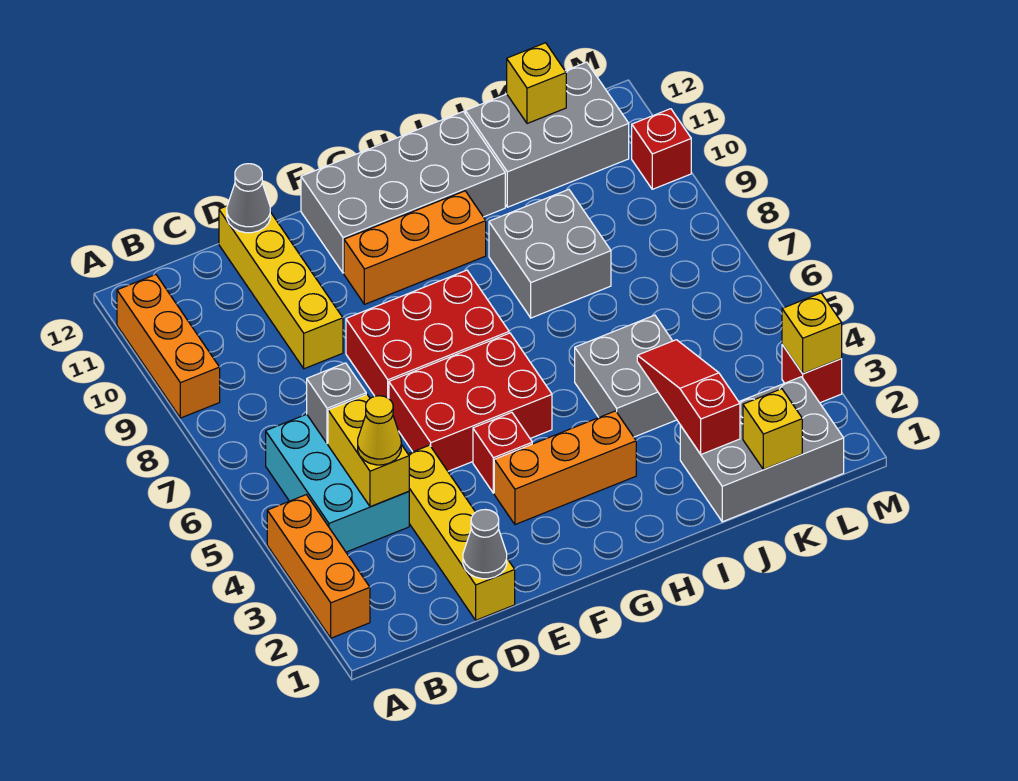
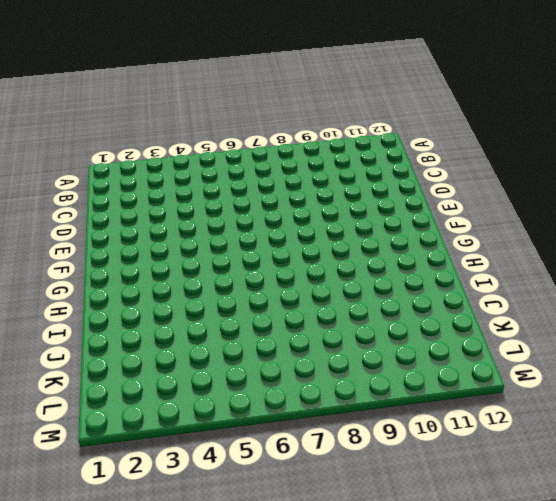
none -> orange 1x3 brick [267,495,370,638]
none -> orange 1x3 brick [117,275,220,418]
none -> cyan 2x3 brick [266,414,409,552]

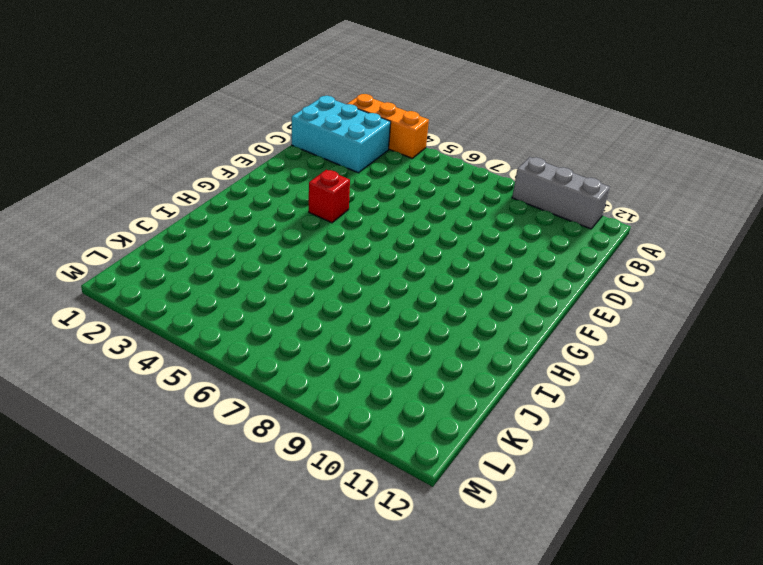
grey 1x3 brick [512,157,610,229] -> orange 1x3 brick [117,275,220,418]
cyan 2x3 brick [292,96,391,173] -> cyan 2x3 brick moved to [266,414,409,552]
none -> yellow 1x4 brick [408,445,515,620]
none -> yellow 1x4 brick [219,206,343,369]
none -> red 2x3 brick [389,333,552,471]

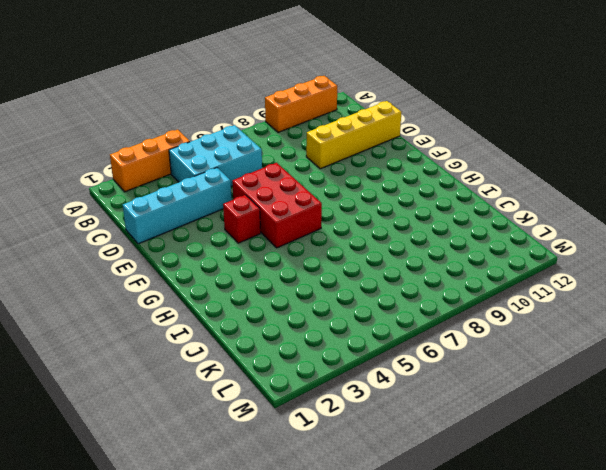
cyan 1x4 brick [123,168,232,244] -> yellow 1x4 brick [408,445,515,620]
none -> red 2x3 brick [346,270,509,398]
none -> orange 1x3 brick [494,411,636,525]
none -> orange 1x3 brick [344,191,486,304]

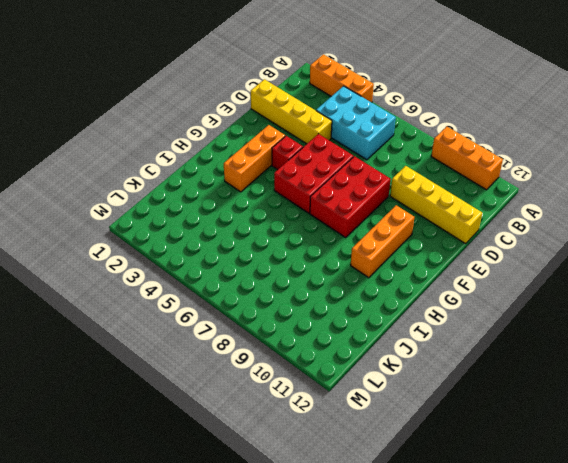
none -> grey 2x4 brick [301,111,505,273]
none -> grey 2x2 brick [575,315,677,437]
none -> grey 2x2 brick [489,189,611,318]

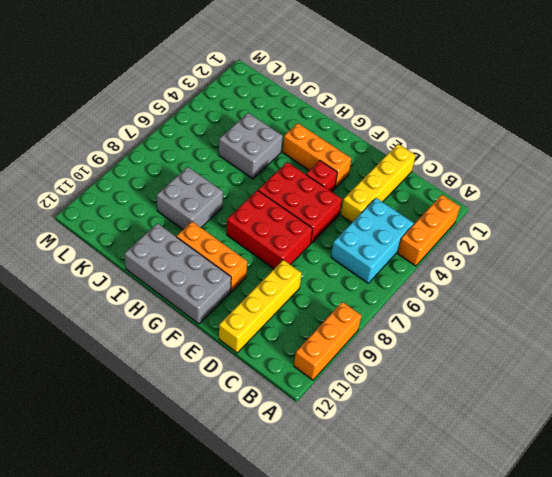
none -> grey 2x3 brick [680,377,844,522]
none -> grey 2x3 brick [466,62,629,207]
none -> red 1x1 brick [782,345,842,403]

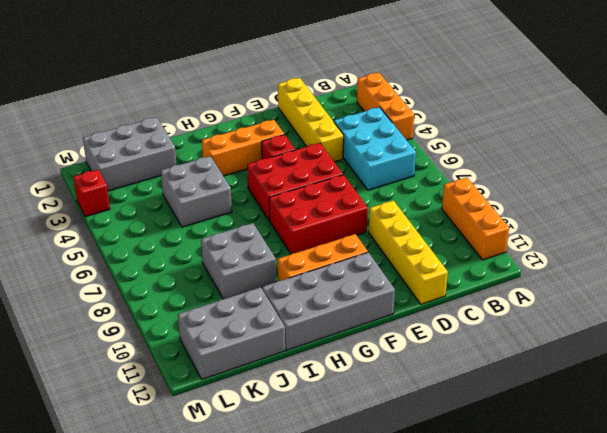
none -> red 1x1 brick [632,109,691,189]
none -> yellow 1x2 brick [328,394,409,507]
none -> grey 1x1 brick [307,363,366,444]

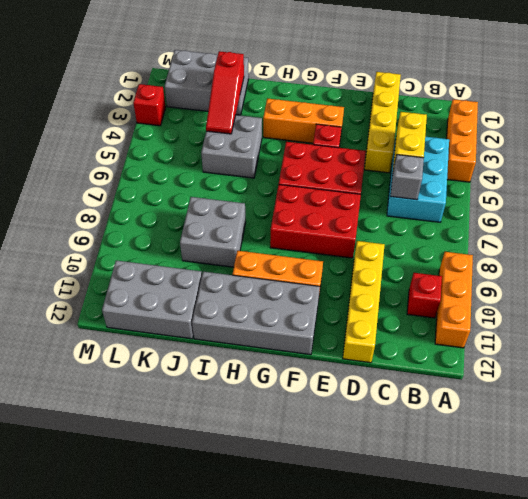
red 1x1 brick [407,273,442,318] -> red 1x1 brick moved to [632,109,691,189]
none -> grey 1x1 cone [463,510,507,579]
none -> grey 1x1 cone [227,164,270,233]
none -> yellow 1x1 brick [743,389,802,469]

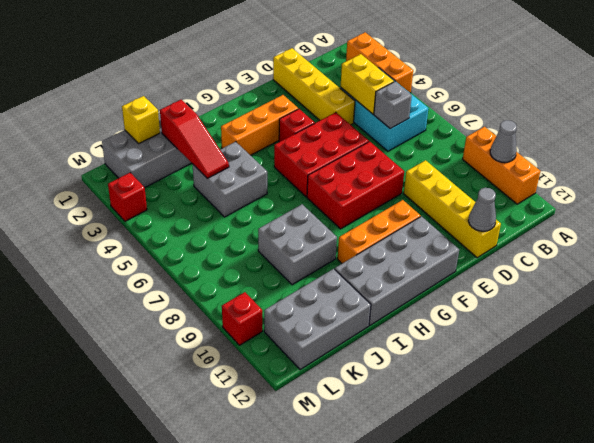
grey 1x1 cone [490,120,517,163] -> grey 1x1 cone moved to [463,510,507,579]
none -> yellow 1x1 brick [507,43,566,124]
none -> yellow 1x1 brick [782,293,842,374]
none -> yellow 1x1 cone [358,396,401,465]

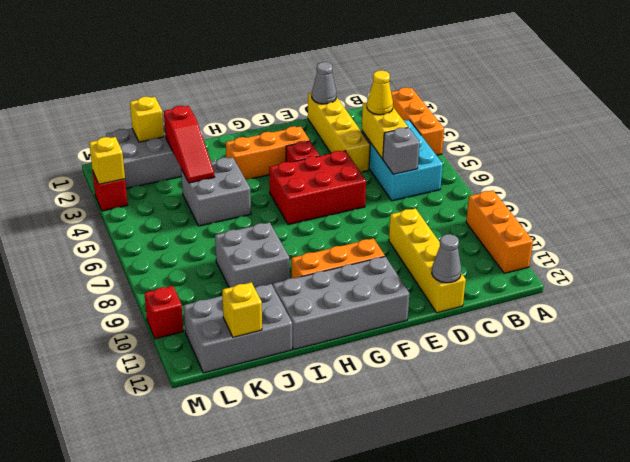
none -> red 2x3 brick [346,270,509,398]

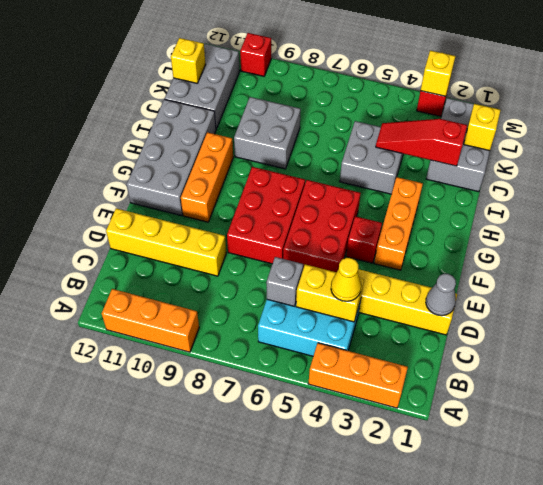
none -> grey 1x1 cone [227,164,270,233]

